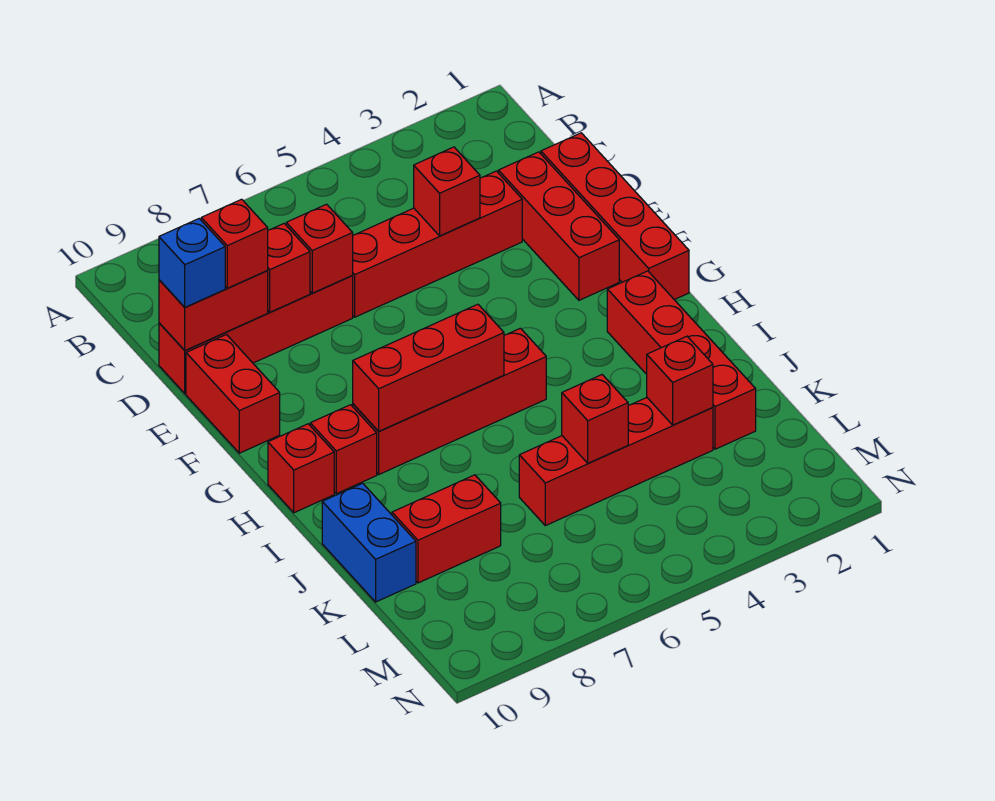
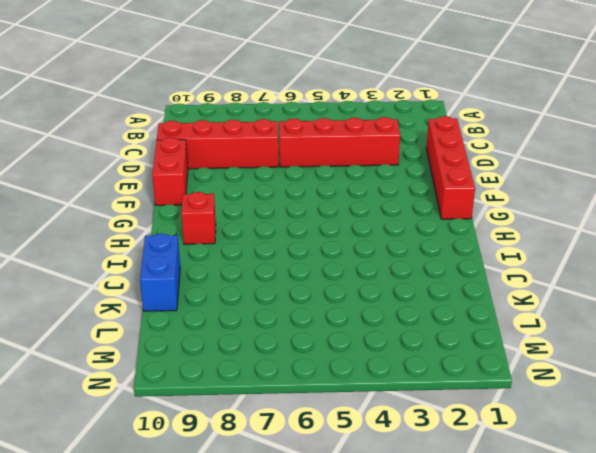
none -> red 1x3 brick [498,152,619,300]
none -> red 1x4 brick [607,271,756,449]
none -> red 1x4 brick [353,328,546,474]

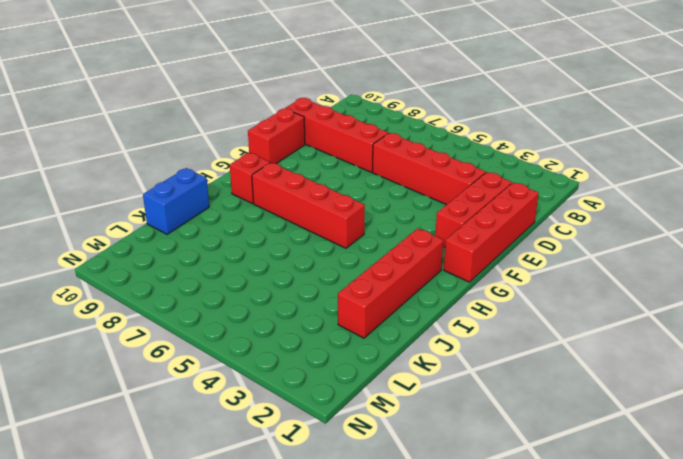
none -> red 1x1 brick [268,424,334,513]
none -> red 1x4 brick [519,398,713,526]
none -> red 1x2 brick [392,475,501,583]

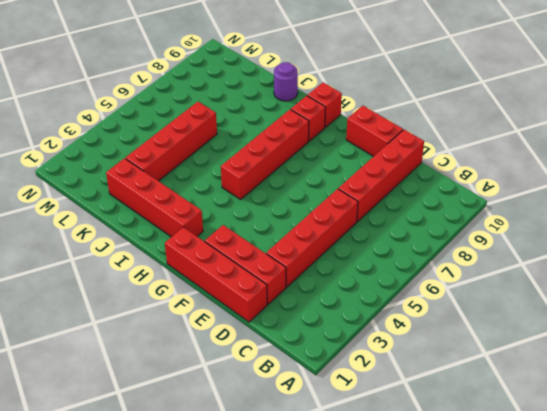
purple 1x1 round brick [274,62,298,101] -> blue 1x2 brick [322,483,416,602]
none -> red 1x2 brick [392,475,501,583]
none -> red 1x1 brick [414,147,480,236]
none -> red 1x1 brick [286,204,353,293]

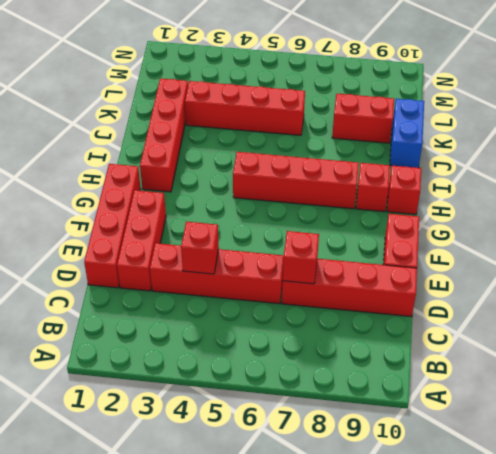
none -> red 1x1 brick [267,224,310,312]
none -> red 1x2 brick [159,271,268,350]
none -> red 1x3 brick [353,304,504,431]

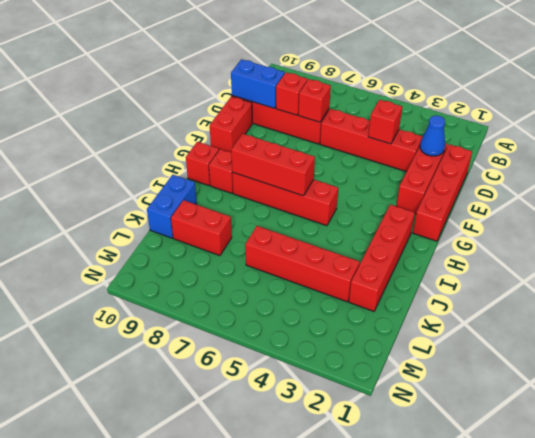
blue 1x1 cone [420,115,445,156] -> none
blue 1x2 brick [231,59,285,108] -> red 1x2 brick [159,271,268,350]
none -> red 1x1 brick [647,336,713,425]
none -> red 1x1 brick [562,375,628,463]
none -> red 1x1 brick [201,199,268,288]

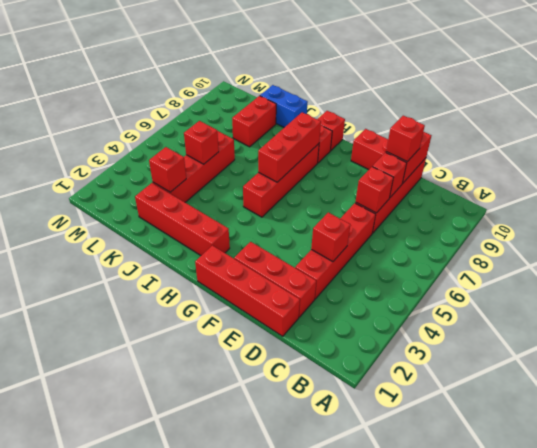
none -> blue 1x1 brick [159,219,225,307]

